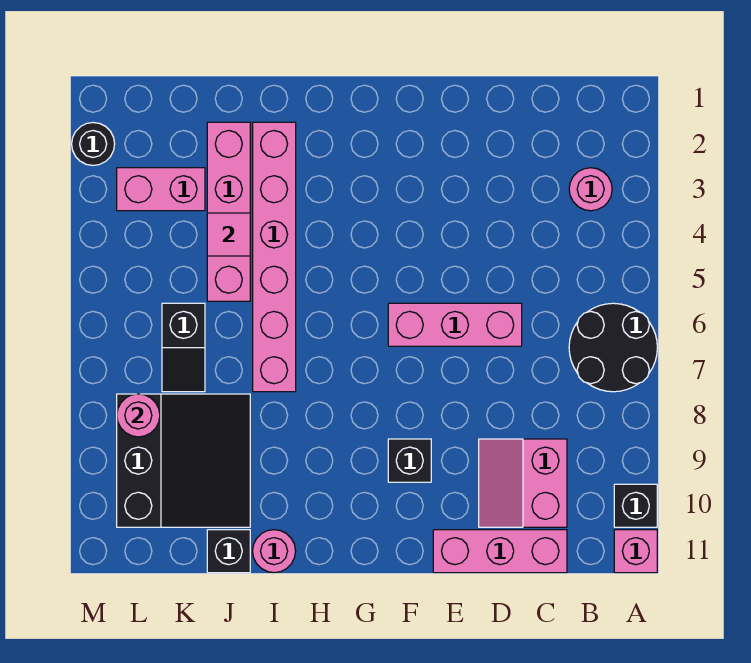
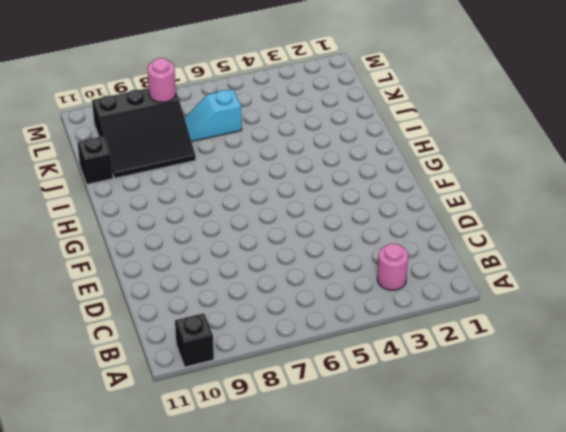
cyan 1x2 slope [185,89,242,141] -> black 1x2 slope [162,303,205,392]
none -> black 2x2 round brick [569,303,657,392]
none -> pink 1x1 brick [614,530,657,573]
none -> pink 2x2 slope [479,439,567,527]

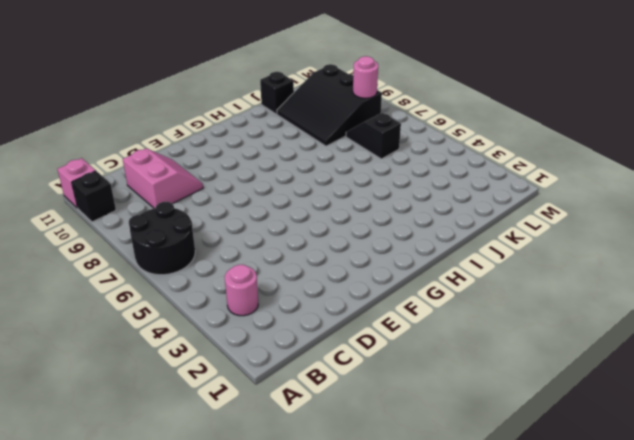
none -> pink 1x3 brick [433,530,567,573]
none -> pink 1x3 brick [388,303,522,346]
none -> black 1x1 brick [388,439,431,482]

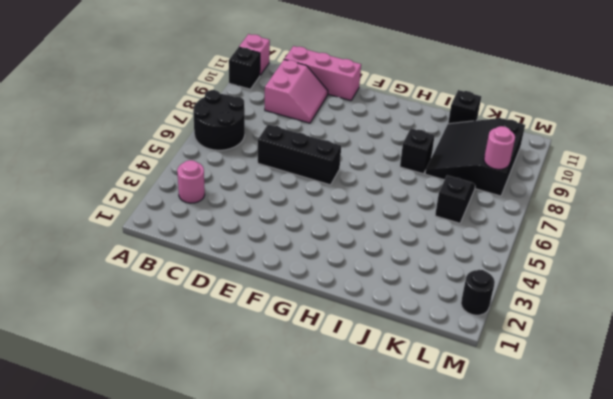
black 1x3 brick [258,125,341,185] -> pink 1x3 brick [388,303,522,346]
black 1x1 brick [400,128,435,174] -> black 1x1 brick moved to [388,439,431,482]
none -> pink 1x6 brick [253,122,296,392]
none -> pink 1x1 round brick [253,530,296,573]
none -> pink 1x4 brick [207,122,250,301]

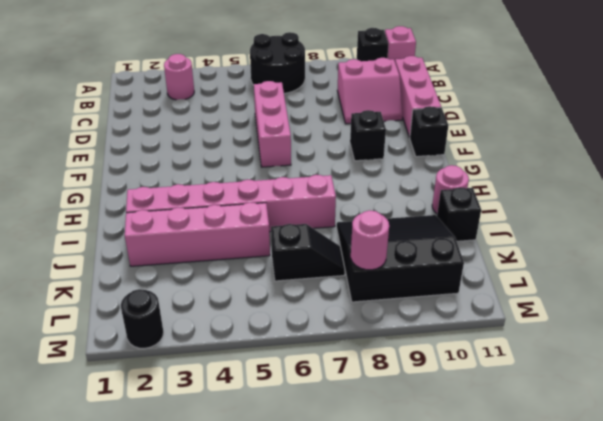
black 1x1 brick [410,106,448,157] -> none
none -> pink 1x2 brick [117,168,205,211]
none -> pink 1x1 tile [207,213,250,256]

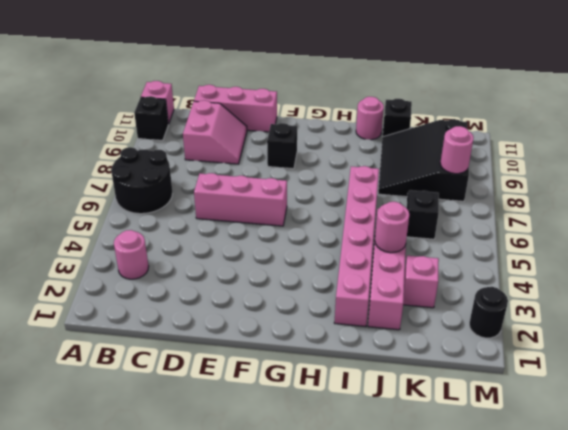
pink 1x1 round brick [375,202,409,253] -> pink 1x1 tile [207,213,250,256]
pink 1x1 brick [403,256,439,308] -> pink 1x2 brick [117,168,205,211]

